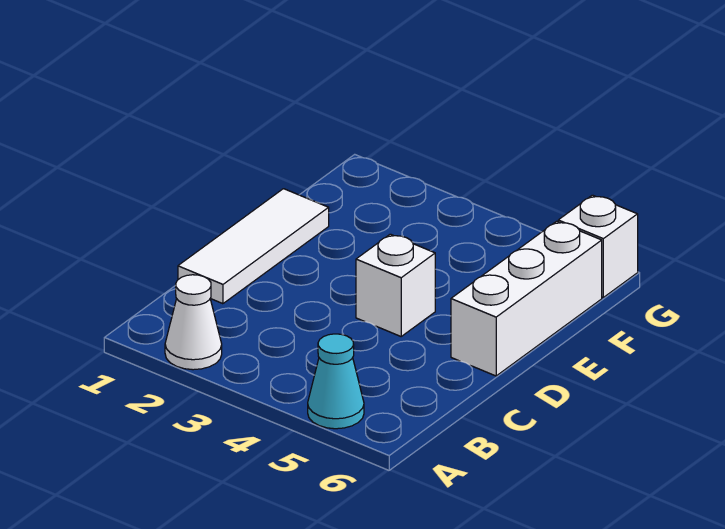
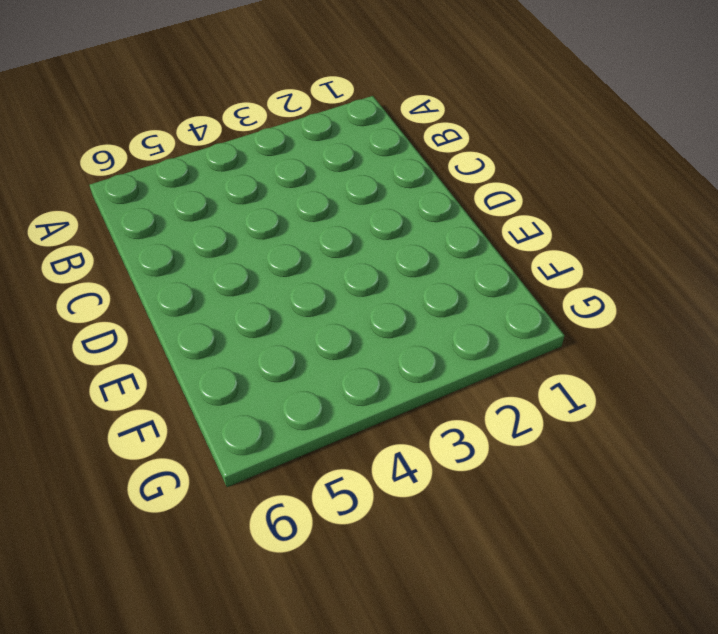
none -> white 1x1 cone [165,275,222,370]
none -> cyan 1x1 cone [308,334,364,429]

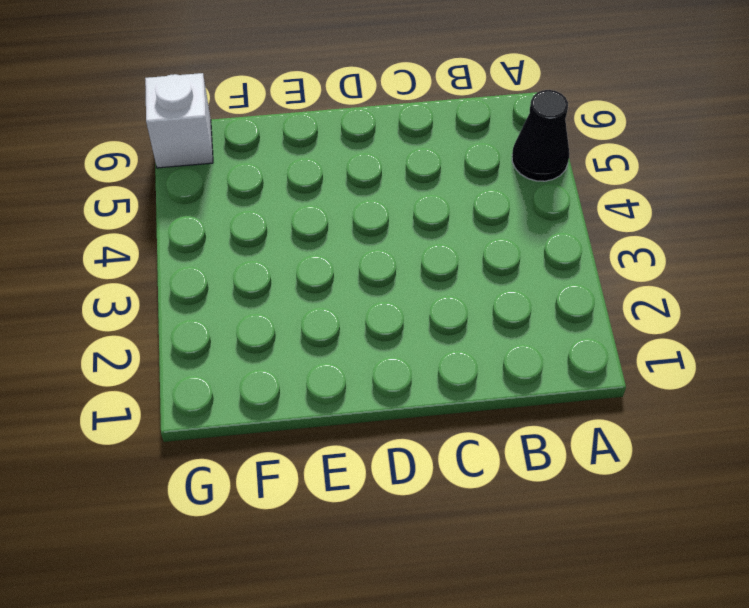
black 1x1 cone [512,90,569,181] -> cyan 1x1 cone [308,334,364,429]
none -> white 1x1 cone [165,275,222,370]
none -> white 1x3 tile [178,189,329,304]

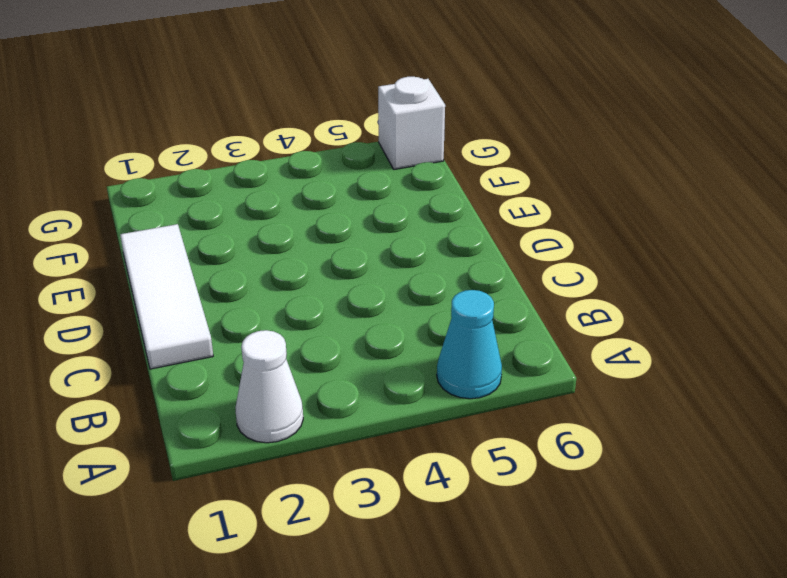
none -> white 1x1 brick [356,234,435,336]
none -> white 1x3 brick [451,221,602,376]

